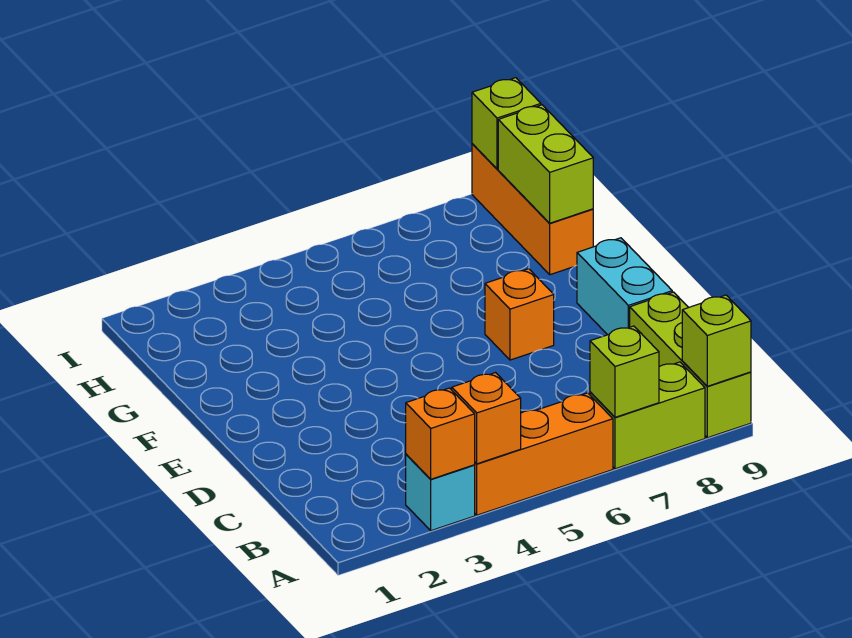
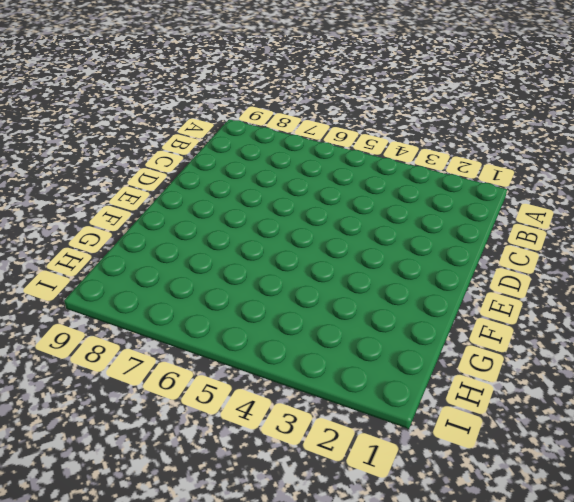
none -> cyan 1x1 brick [406,454,475,531]
none -> orange 1x3 brick [475,393,613,515]
none -> lime 1x2 brick [590,362,705,469]

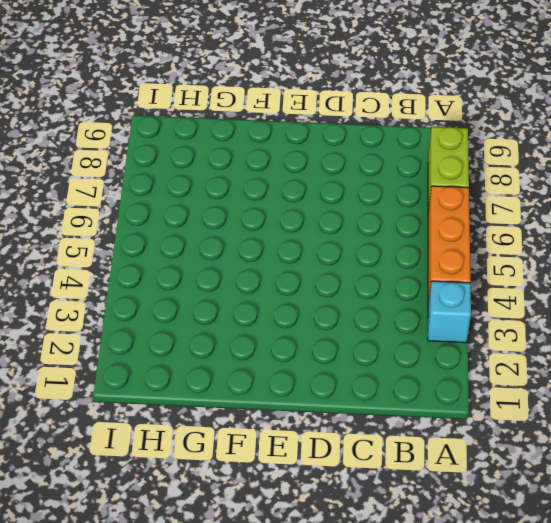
none -> lime 1x3 brick [630,292,751,438]
none -> cyan 1x2 brick [577,238,672,335]
none -> orange 1x1 brick [485,269,554,360]

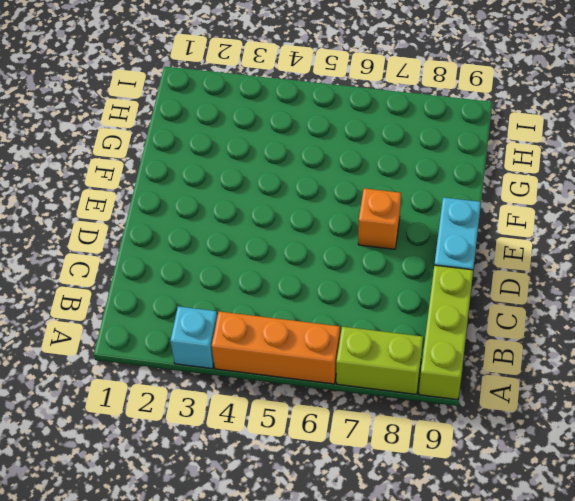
none -> orange 1x3 brick [472,144,593,275]
none -> orange 1x1 brick [406,388,475,479]
none -> orange 1x1 brick [452,373,521,464]

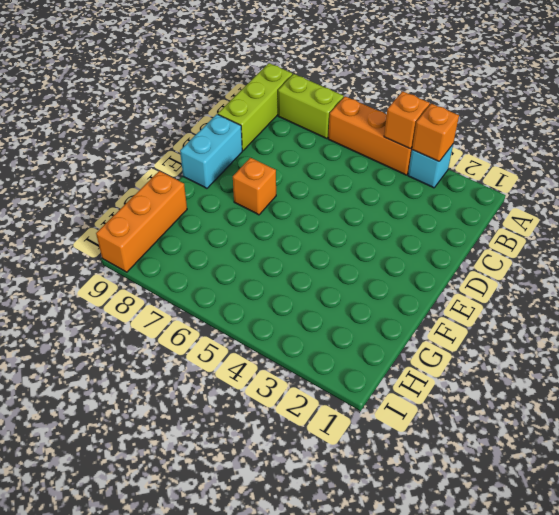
none -> lime 1x1 brick [590,326,659,417]
none -> lime 1x1 brick [682,295,751,386]
none -> lime 1x2 brick [498,105,593,223]

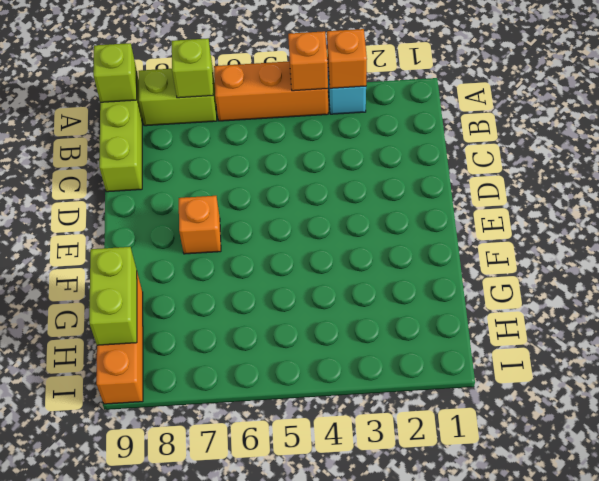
none -> cyan 1x2 brick [577,238,672,335]
none -> lime 1x1 brick [472,78,541,169]

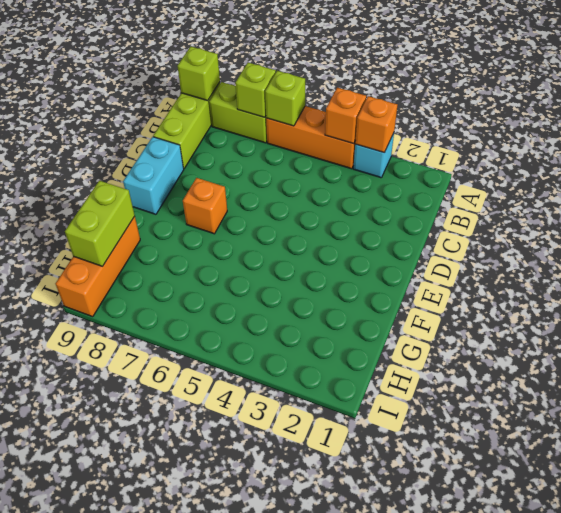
lime 1x1 brick [265,71,305,126] -> lime 1x1 brick moved to [472,78,541,169]

